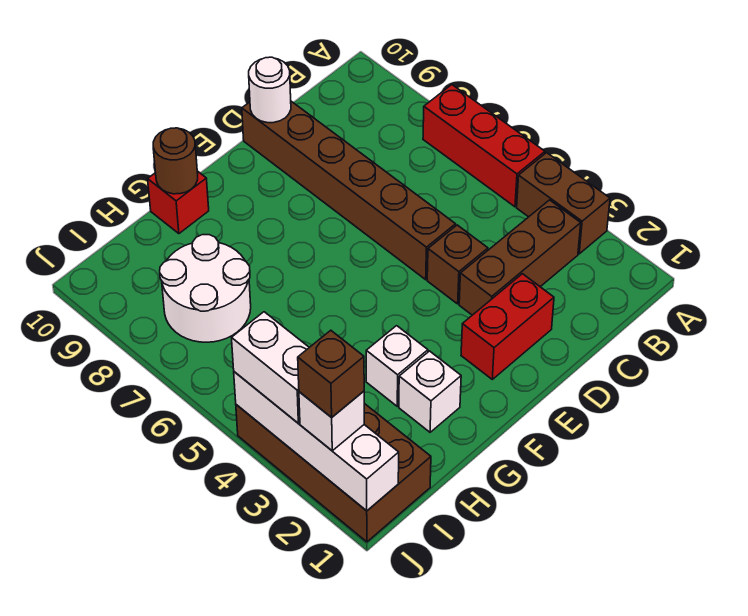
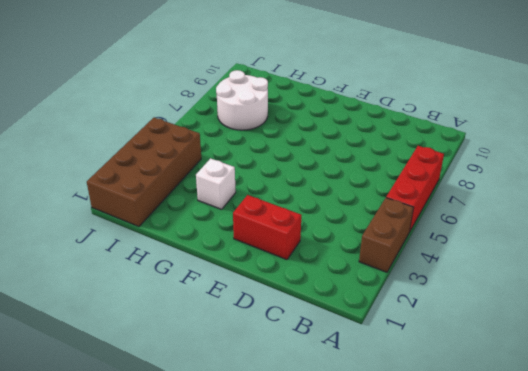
none -> brown 1x3 brick [459,200,581,315]
none -> brown 1x1 brick [427,225,488,304]
none -> brown 1x6 brick [242,101,456,280]

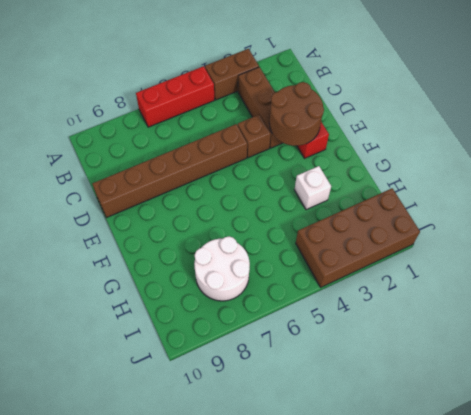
brown 2x2 round brick [269,82,324,146] -> none
none -> white 1x1 brick [399,351,461,432]
none -> red 1x1 brick [148,171,209,234]
none -> white 1x1 round brick [249,57,291,123]

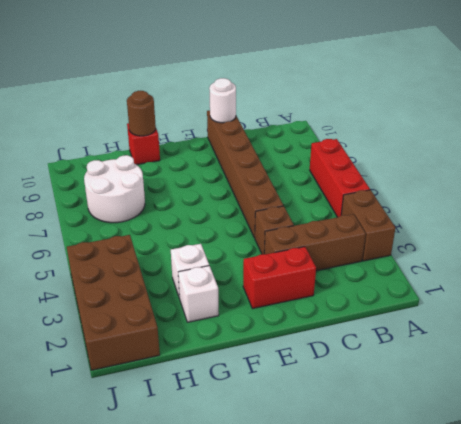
none -> white 1x4 brick [234,372,399,511]
none -> white 1x1 brick [299,391,364,451]
none -> white 1x2 brick [232,312,309,423]

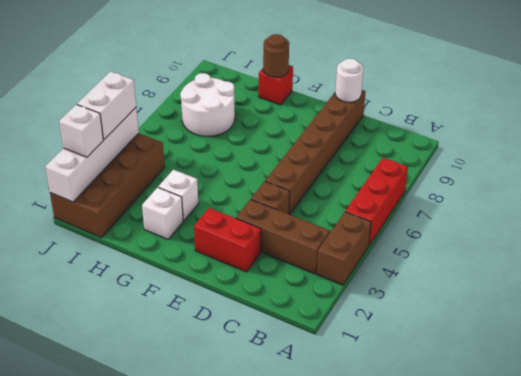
none -> brown 1x1 brick [298,330,364,417]

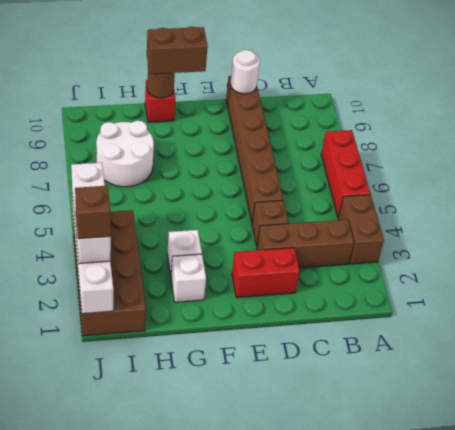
brown 1x2 brick [147,27,208,74] -> none

